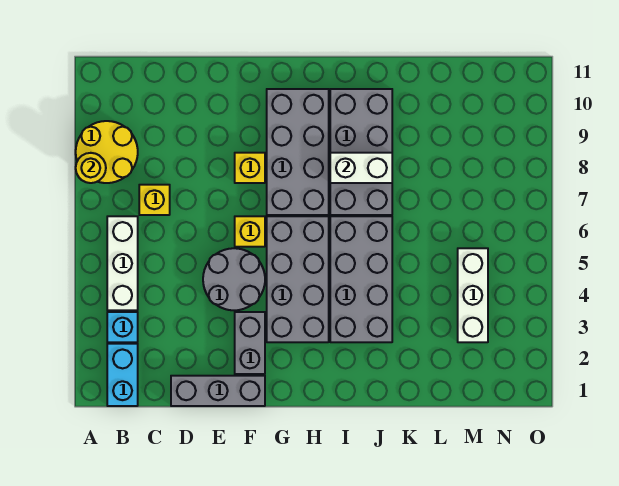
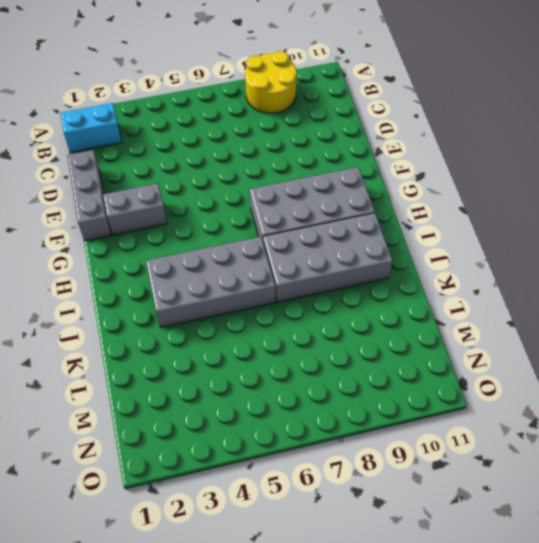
none -> cyan 1x1 brick [107,312,138,342]
none -> white 1x3 brick [107,216,138,310]
none -> yellow 1x1 brick [139,185,170,215]

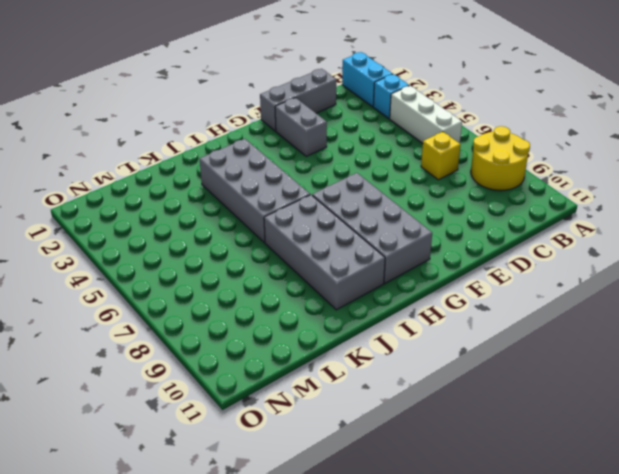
none -> grey 2x2 round brick [203,248,265,310]
none -> yellow 1x1 brick [235,216,265,247]
none -> yellow 1x1 brick [235,153,265,183]

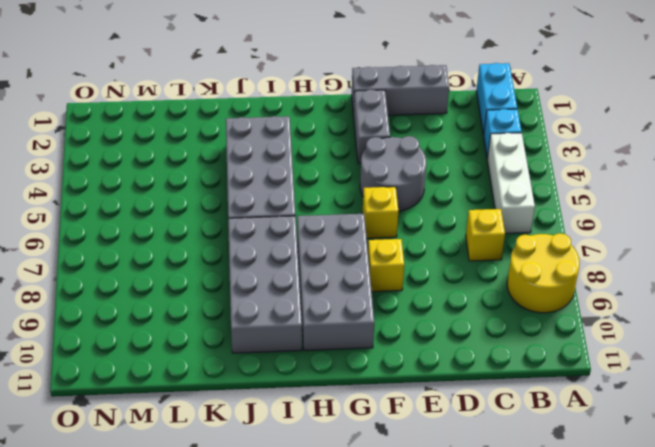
none -> grey 2x4 brick [267,216,329,342]
none -> white 1x3 brick [458,248,488,342]
none -> yellow 1x1 round brick [76,153,106,183]

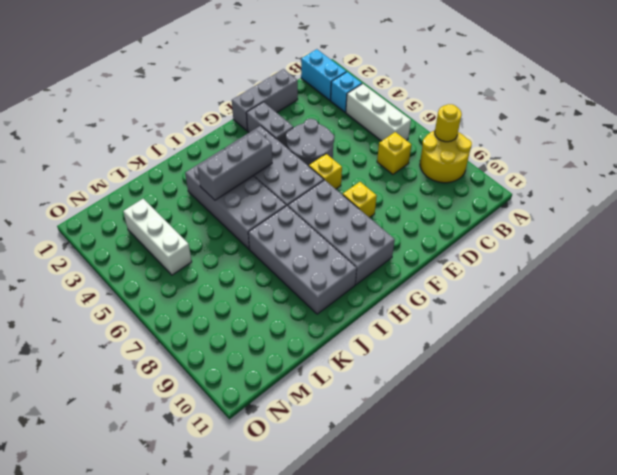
grey 1x3 brick [198,130,272,200] -> none
none -> white 1x2 brick [330,153,392,183]

